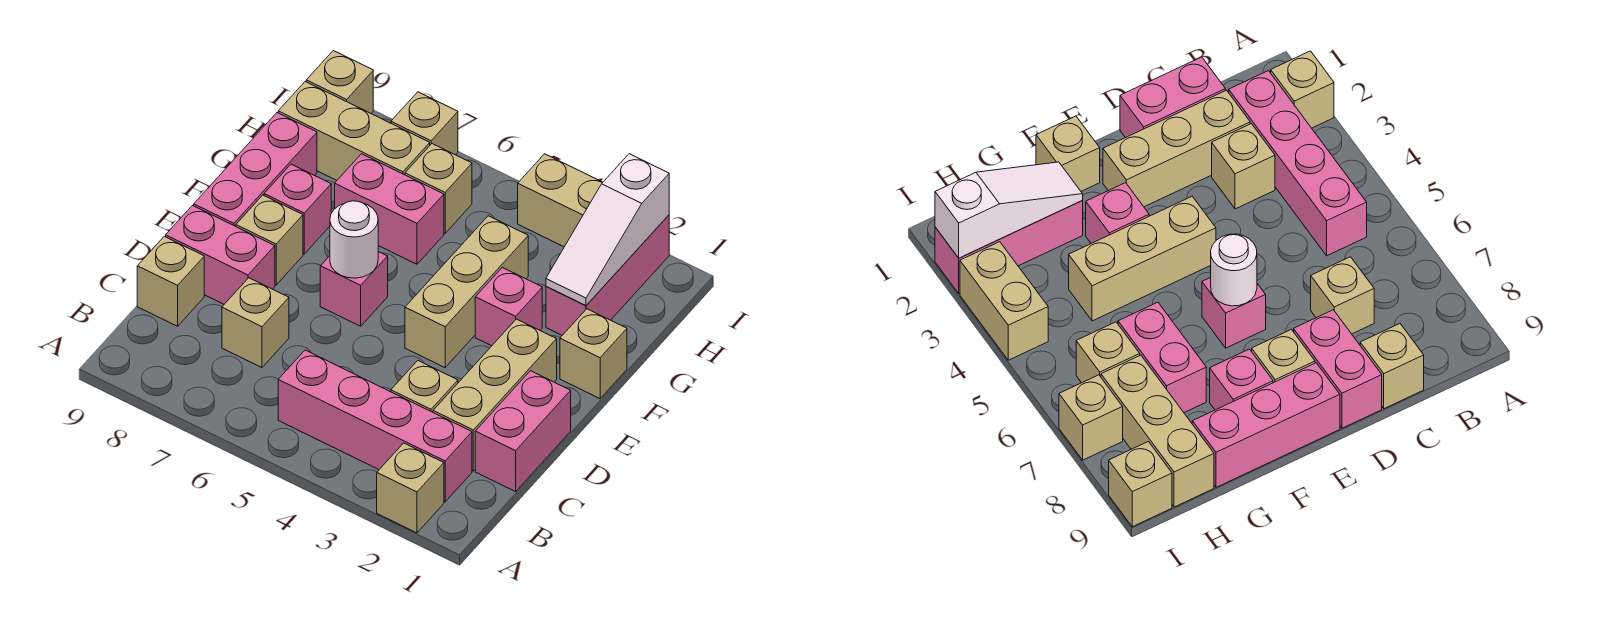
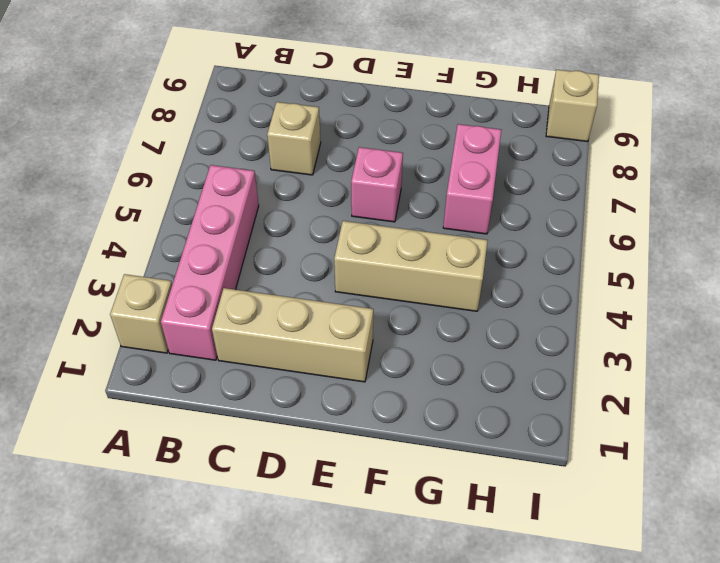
none -> pink 1x2 brick [475,371,571,492]
none -> tan 1x1 brick [391,361,458,412]
none -> tan 1x1 brick [137,236,204,326]

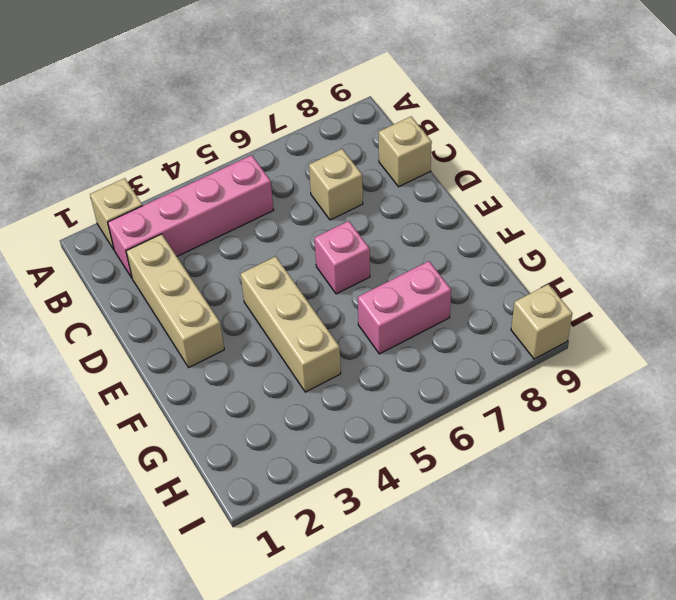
none -> pink 1x2 brick [475,371,571,492]
none -> tan 1x1 brick [391,361,458,412]
none -> pink 1x2 brick [166,206,275,304]

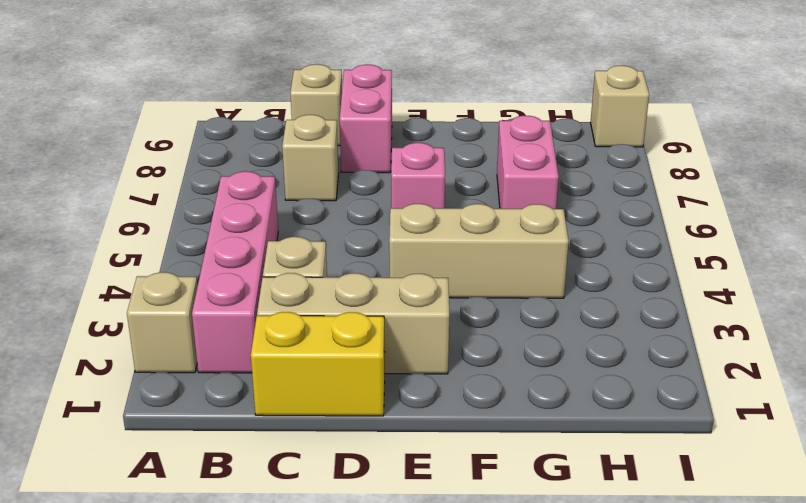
yellow 1x2 brick [251,312,385,416] -> pink 1x2 brick [475,371,571,492]
none -> tan 1x1 brick [236,195,303,285]
none -> pink 1x3 brick [194,113,317,226]
none -> tan 1x1 brick [560,309,627,399]

